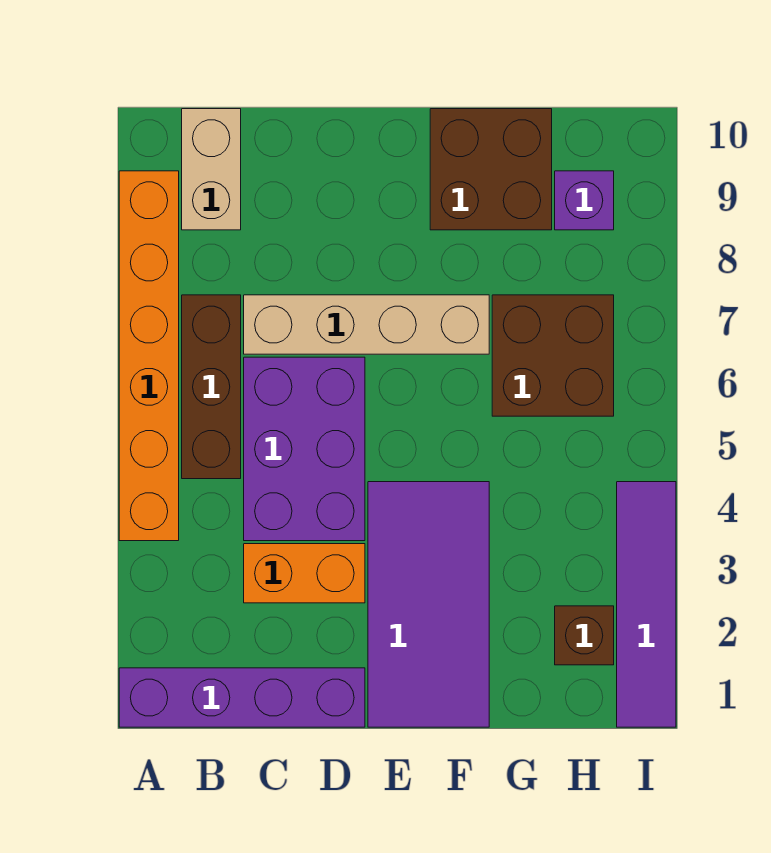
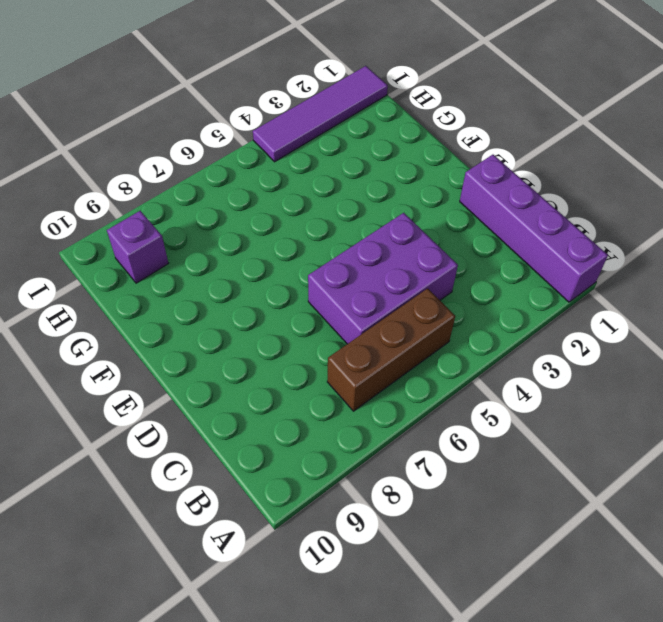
none -> orange 1x6 brick [119,171,179,541]
none -> tan 1x2 brick [182,109,241,230]
none -> orange 1x2 brick [244,544,365,603]

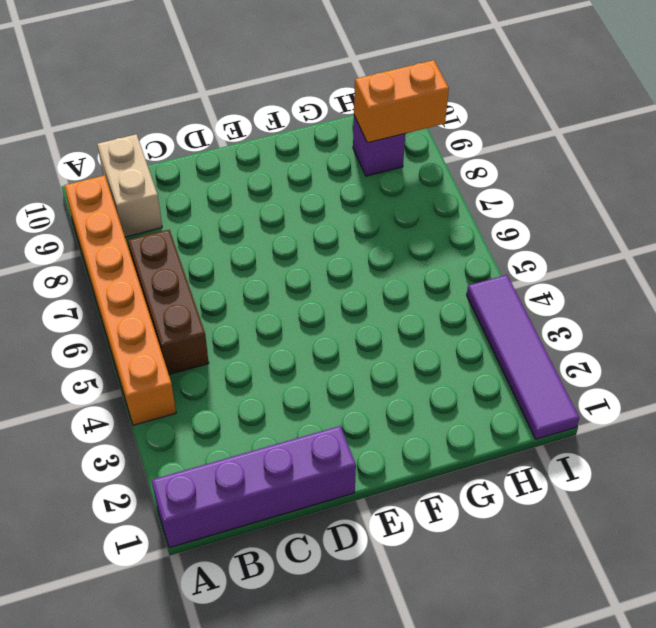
orange 1x2 brick [354,60,449,143] -> orange 1x2 brick moved to [244,544,365,603]
none -> purple 2x3 brick [244,357,365,541]
none -> tan 1x4 brick [244,295,489,354]
none -> purple 2x4 tile [368,482,489,727]

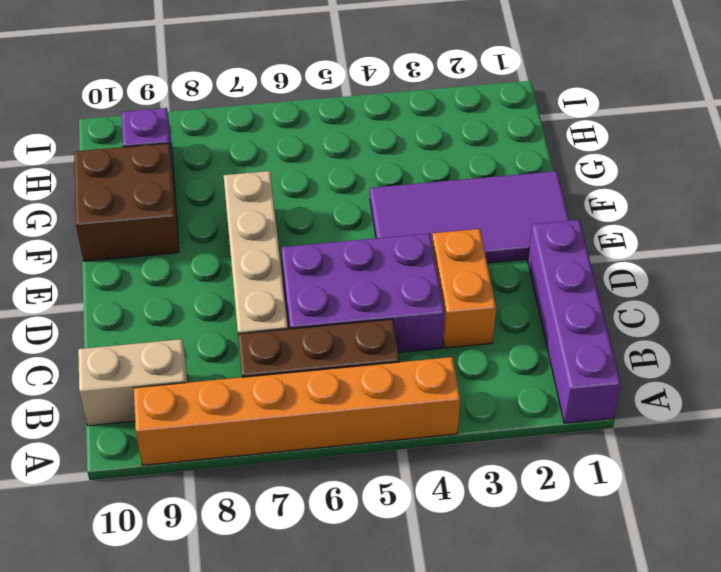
none -> brown 2x2 brick [492,295,614,416]
none -> brown 1x1 brick [555,606,614,665]
none -> purple 1x4 tile [617,482,676,727]

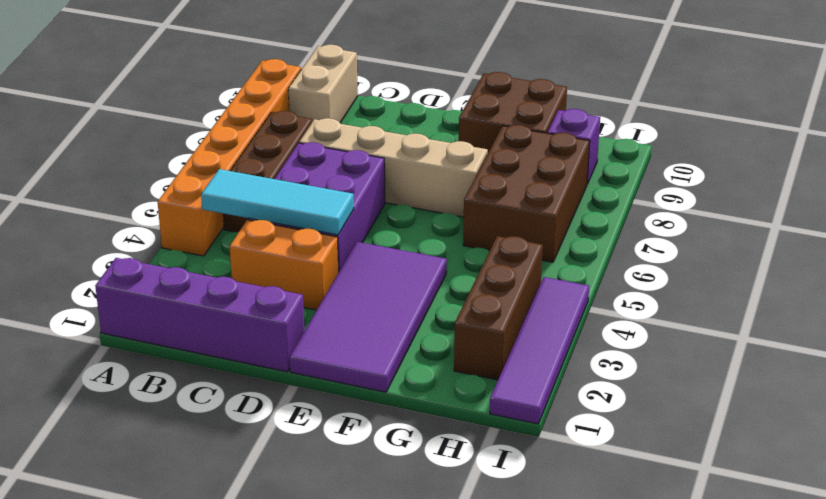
cyan 1x3 tile [201,169,354,235] -> none
brown 2x3 brick [463,125,590,262] -> brown 2x2 brick [492,295,614,416]
brown 1x3 brick [454,236,543,380] -> brown 1x1 brick [555,606,614,665]

